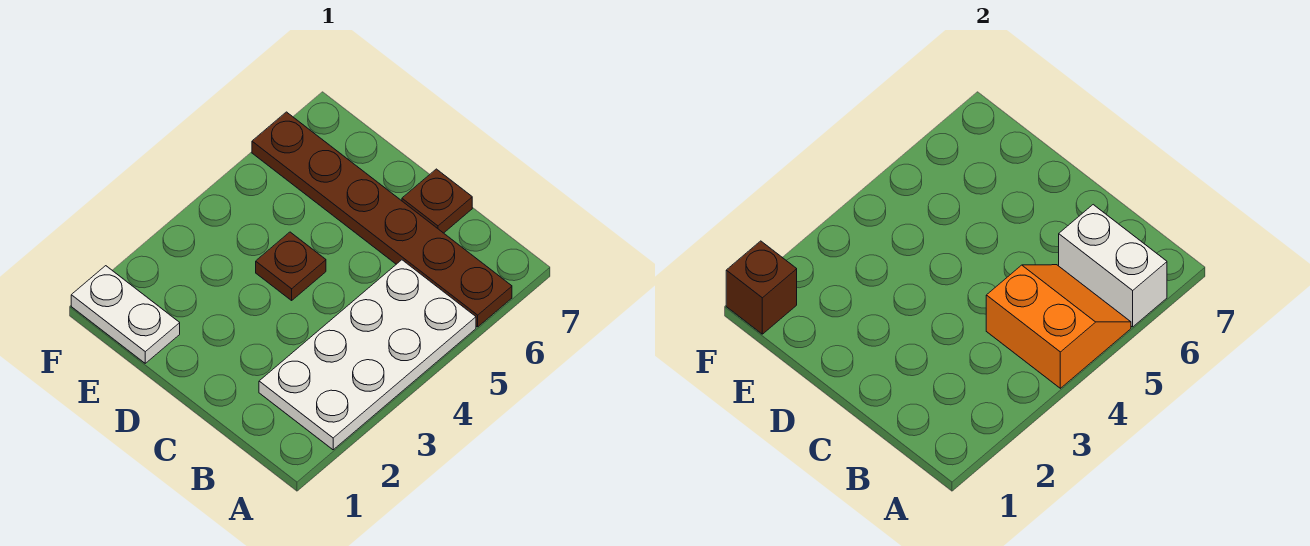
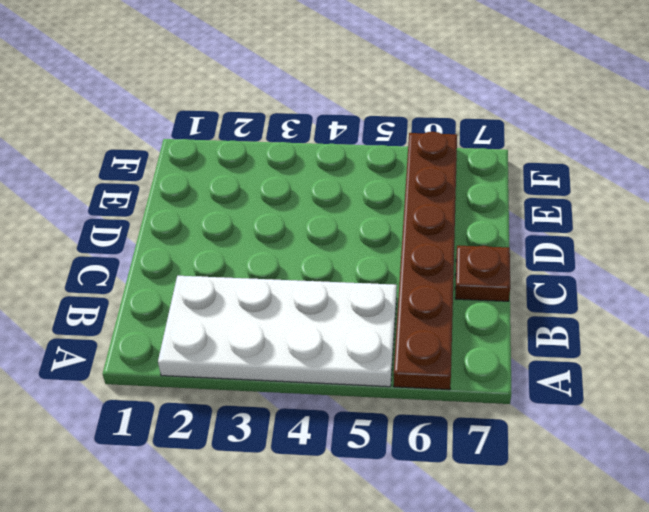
none -> brown 1x1 plate [256,232,326,300]
none -> white 1x2 plate [71,266,180,363]

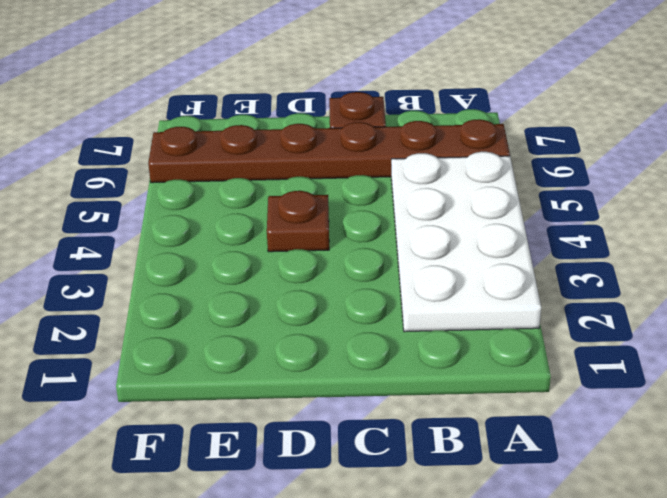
none -> white 1x2 plate [71,266,180,363]
none -> orange 2x2 slope [986,265,1131,388]

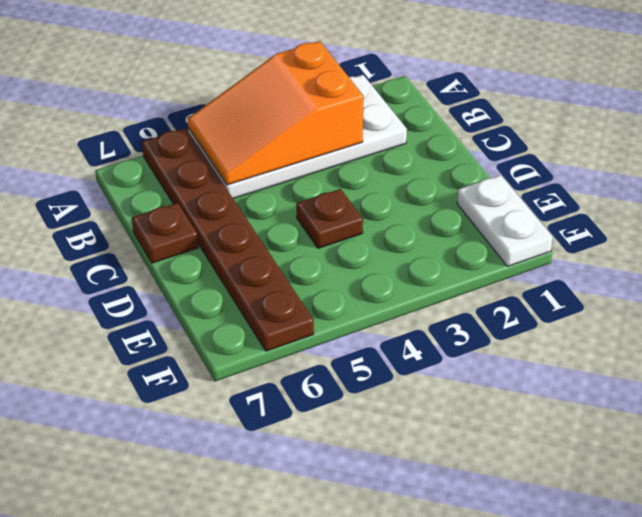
orange 2x3 slope [188,41,364,185] -> orange 2x2 slope [986,265,1131,388]
none -> white 1x2 brick [1059,205,1167,327]
none -> brown 1x1 brick [726,241,797,334]

